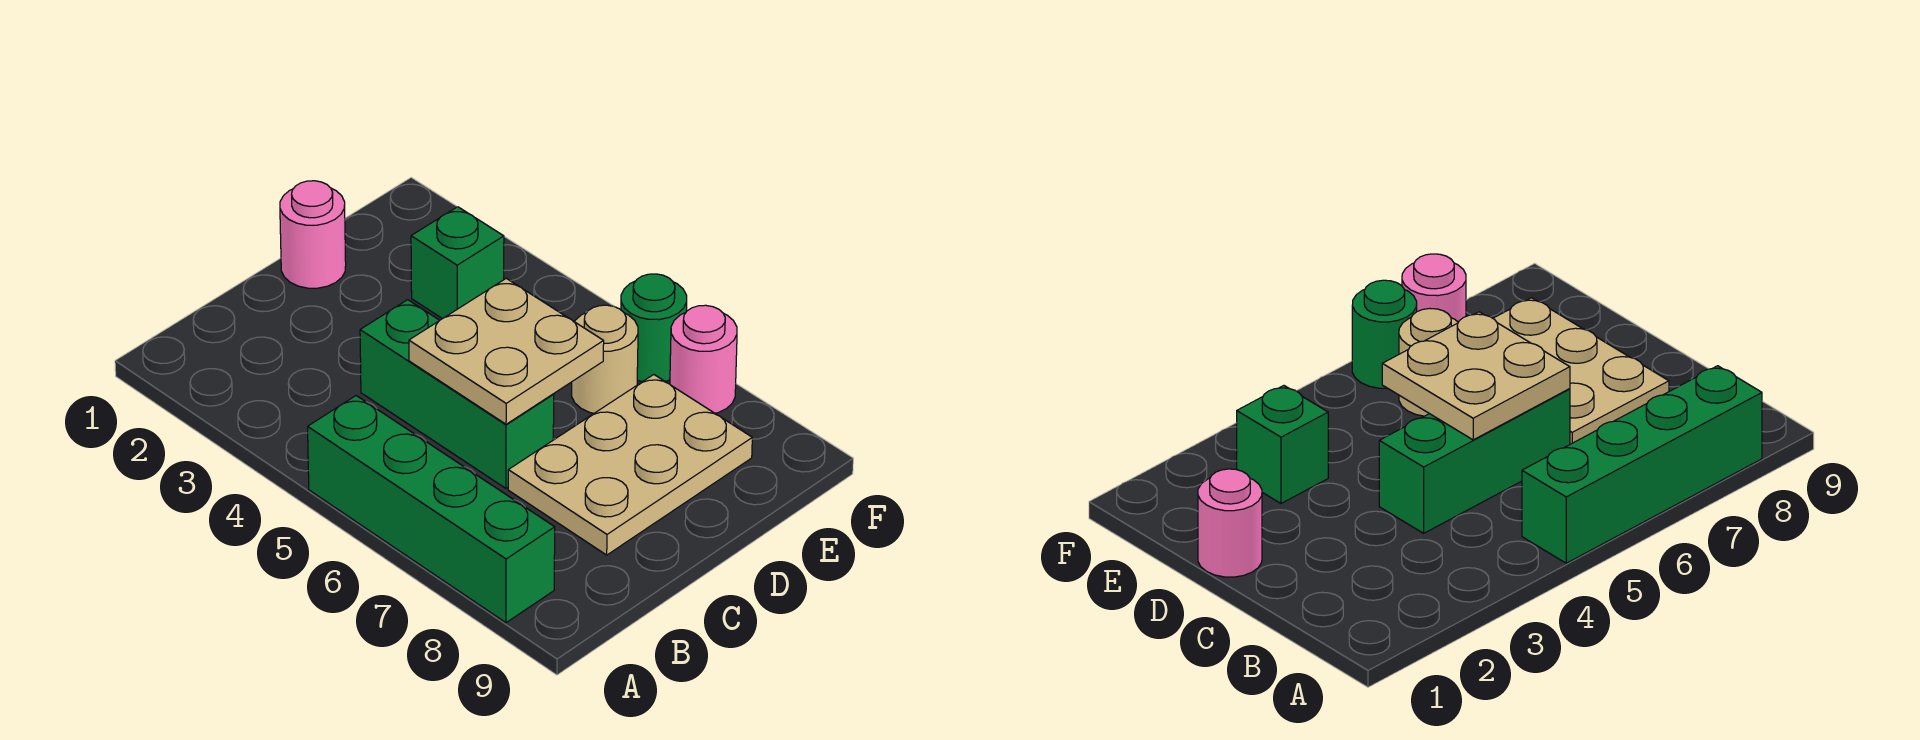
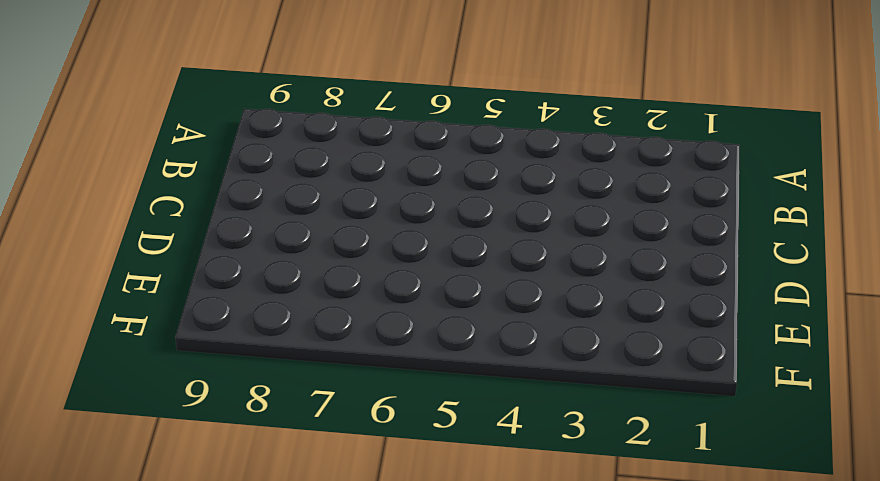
none -> green 1x4 brick [308,396,555,623]
none -> green 1x3 brick [360,300,554,488]

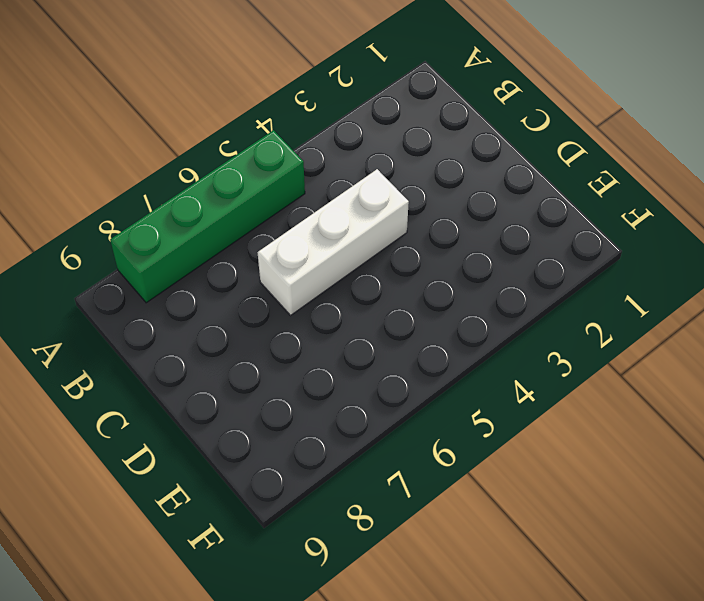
white 1x3 brick [258,169,409,315] -> green 1x3 brick [360,300,554,488]
none -> tan 2x3 plate [508,375,752,555]
none -> pink 1x1 round brick [280,181,346,288]

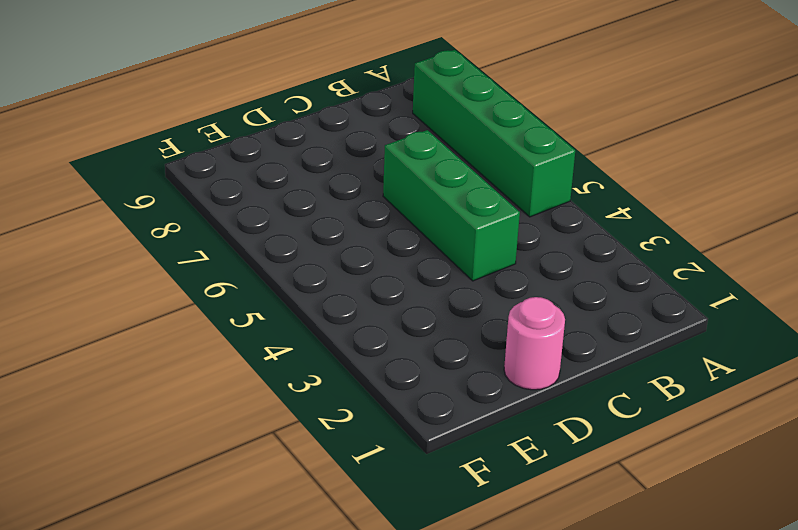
none -> tan 2x3 plate [508,375,752,555]
none -> green 1x1 brick [411,207,504,319]

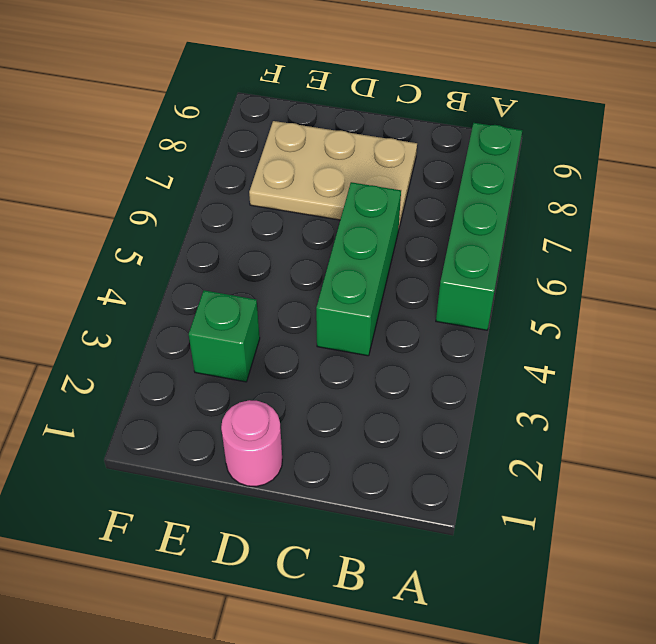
none -> tan 1x1 round brick [572,305,638,413]
none -> green 1x1 round brick [621,274,687,382]

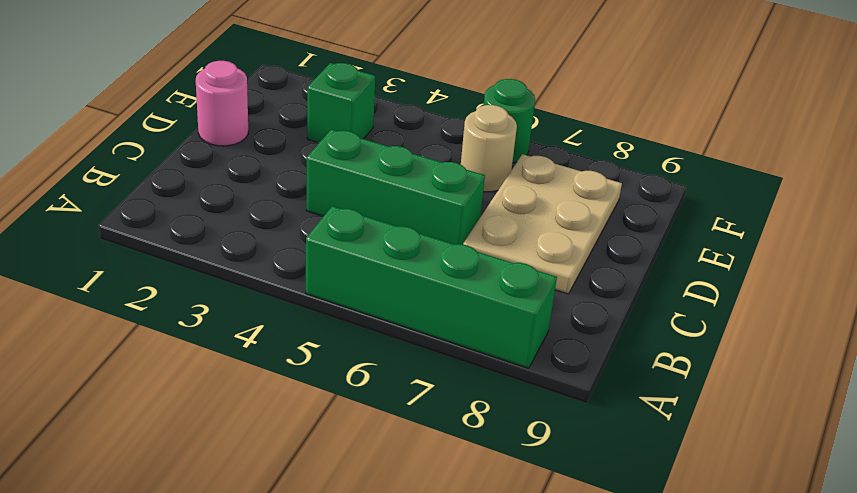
none -> pink 1x1 round brick [670,305,737,413]
none -> tan 2x2 plate [409,278,604,424]

